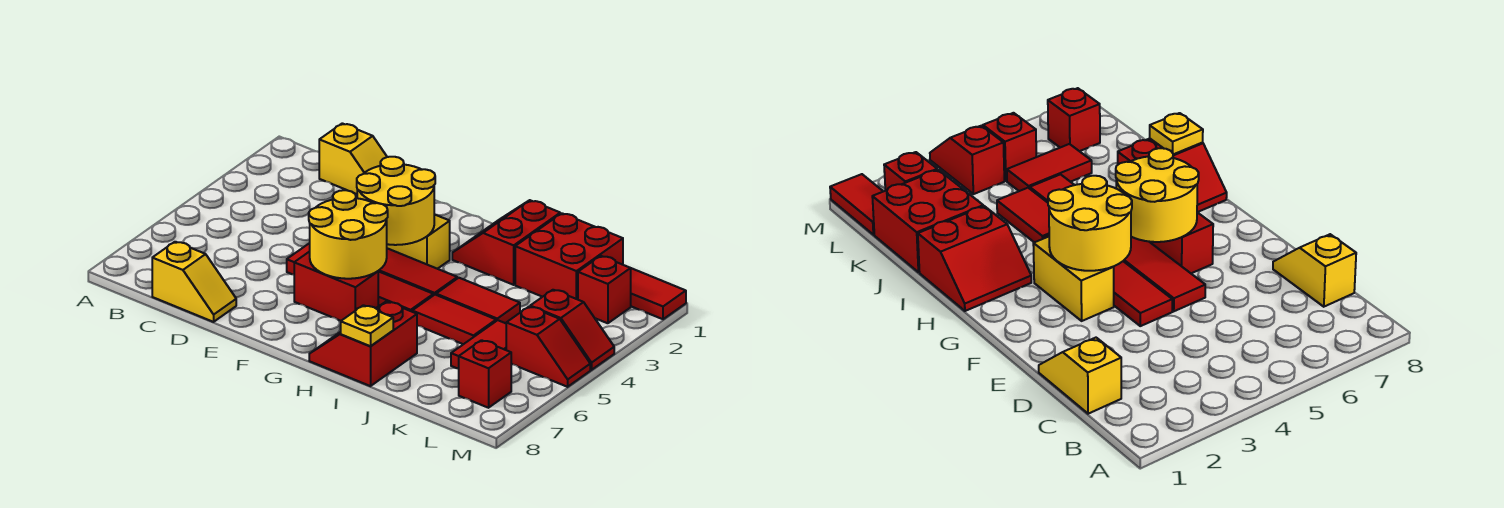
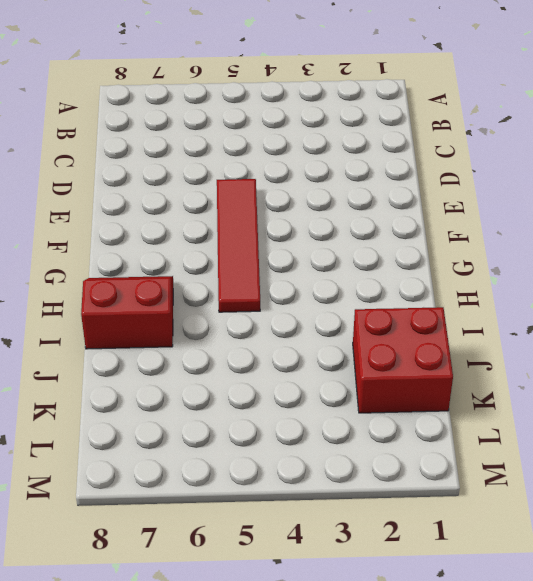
none -> yellow 1x2 slope [319,123,387,194]
none -> yellow 1x2 slope [152,242,236,322]
none -> red 1x4 tile [379,248,457,295]

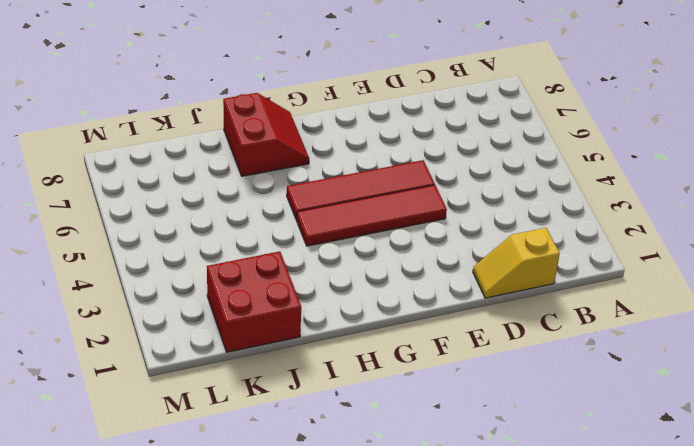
none -> yellow 1x2 slope [152,242,236,322]
none -> yellow 1x2 brick [387,214,450,269]
none -> red 1x2 brick [294,252,378,321]

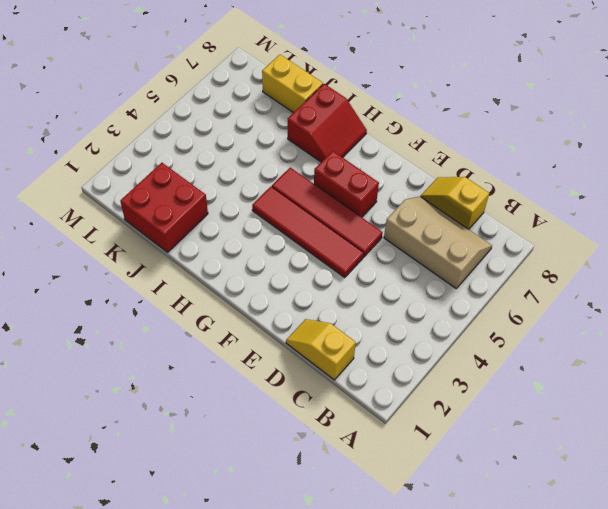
tan 2x3 slope [384,196,492,288] -> none
yellow 1x2 brick [262,55,323,113] -> yellow 1x2 brick moved to [387,214,450,269]
none -> red 2x2 slope [452,200,560,285]
none -> red 1x2 tile [436,278,520,323]
none -> red 1x2 tile [412,295,496,344]

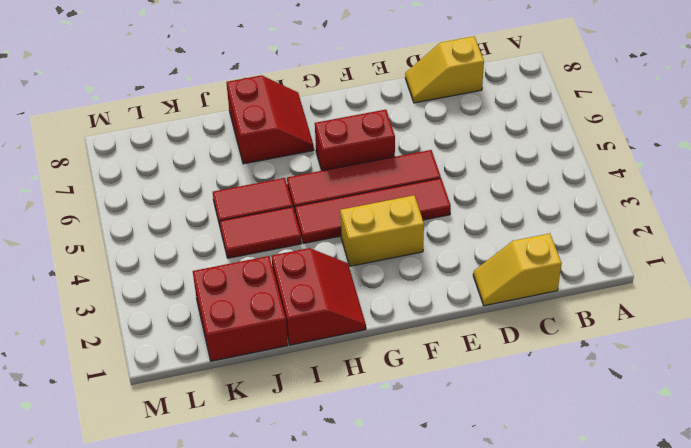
none -> red 1x2 tile [451,320,506,369]
none -> red 1x2 tile [631,268,686,319]
none -> red 1x1 brick [578,256,631,323]

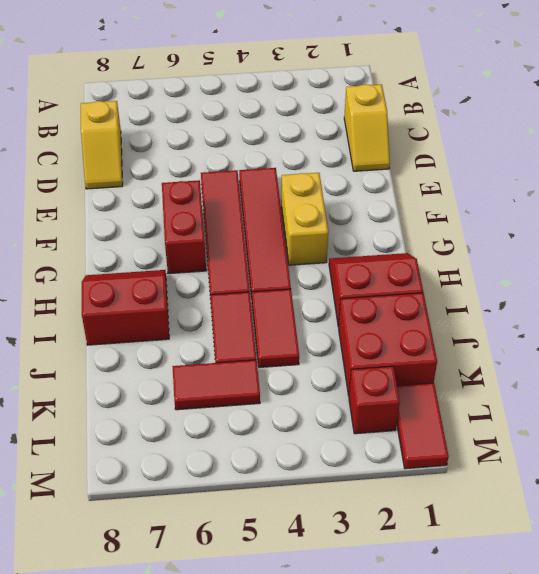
none -> red 1x2 slope [530,290,614,370]
none -> red 1x2 slope [506,307,590,387]
none -> red 1x1 brick [459,340,511,408]

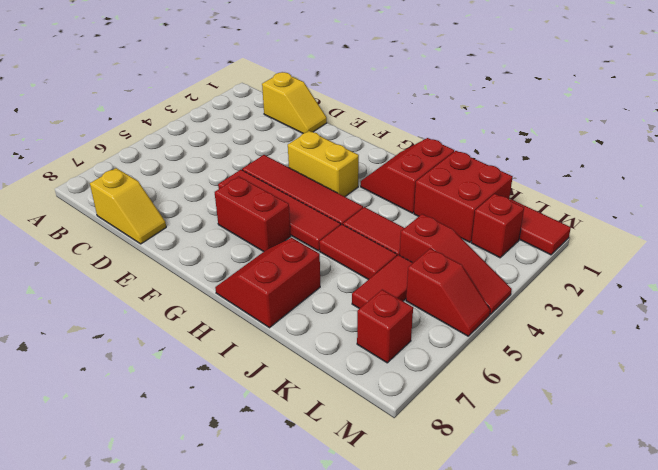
red 1x3 slope [400,214,512,314] -> red 1x2 slope [530,290,614,370]
none -> yellow 2x2 round brick [357,157,435,245]
none -> yellow 2x2 round brick [309,190,388,279]
none -> yellow 1x1 plate [341,305,393,346]

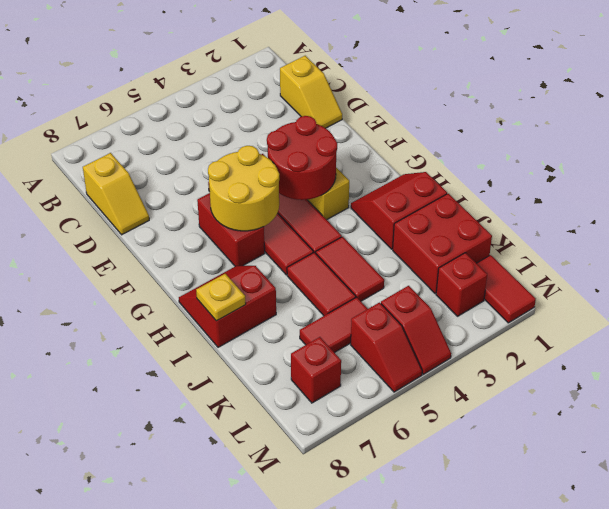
red 2x2 round brick [267,116,337,200] -> yellow 2x2 round brick [357,157,435,245]

